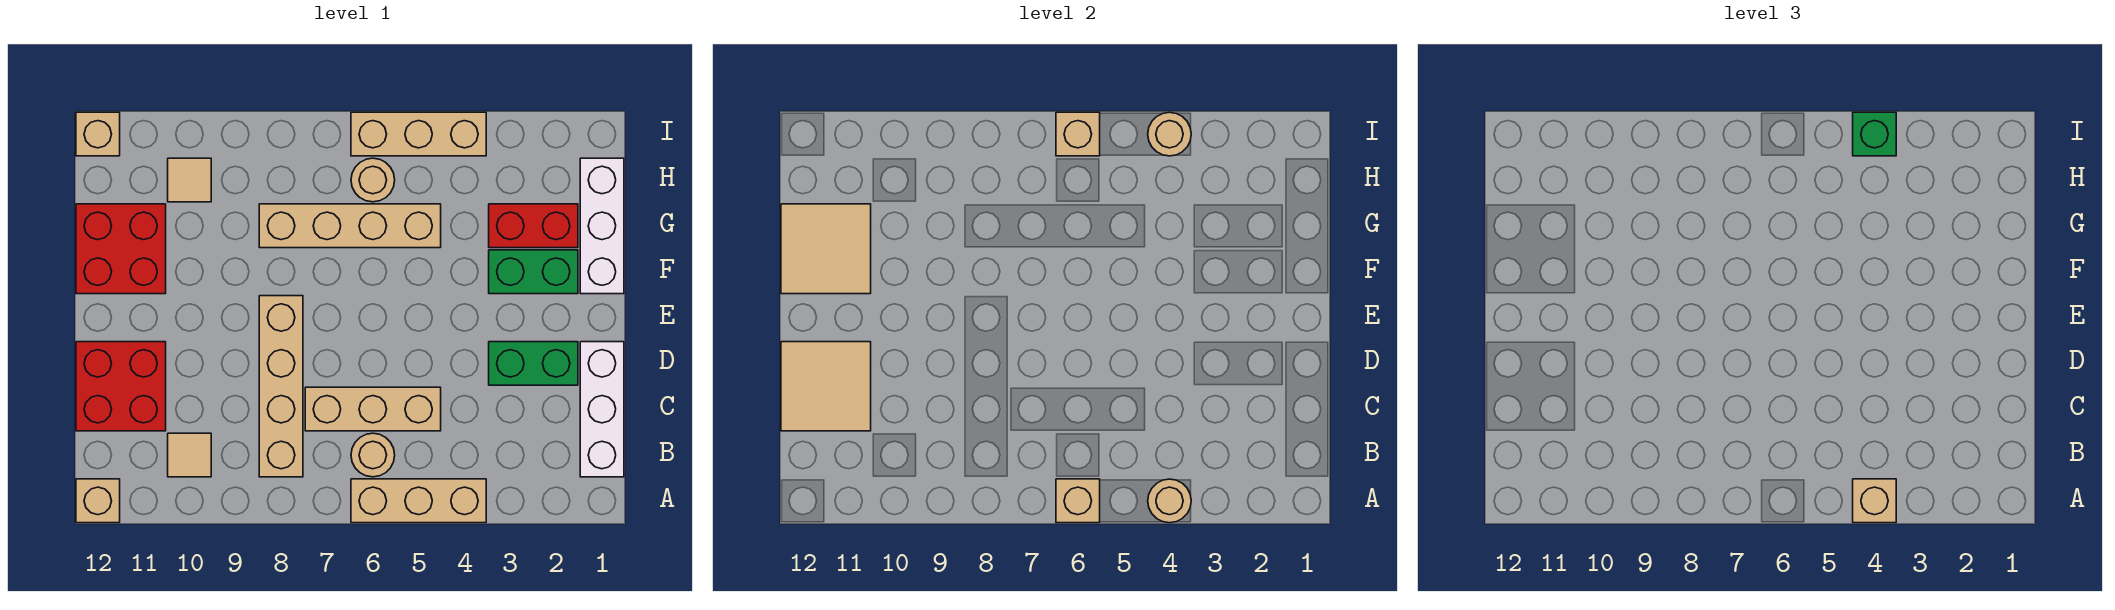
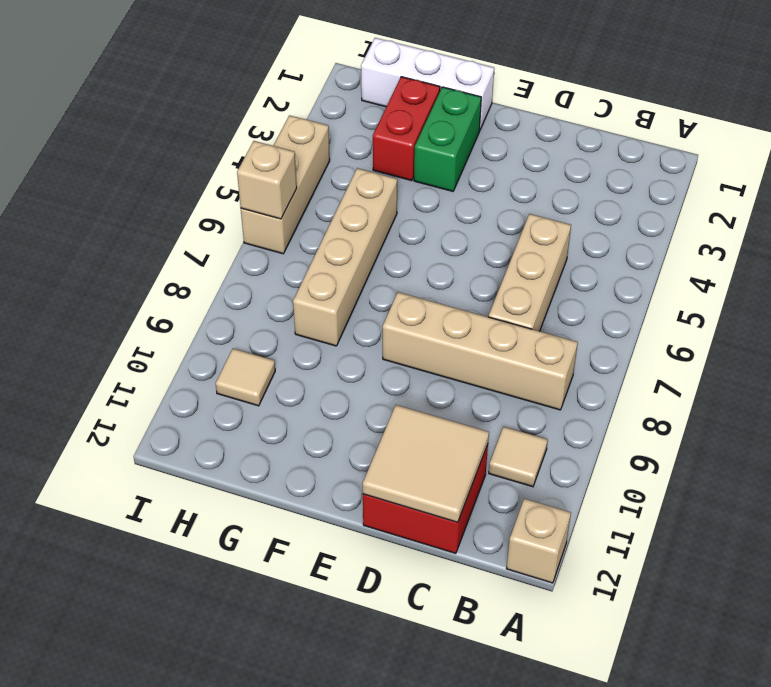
none -> tan 1x3 brick [351,479,486,523]
none -> white 1x3 brick [580,342,624,477]
none -> tan 1x1 round brick [351,433,395,477]

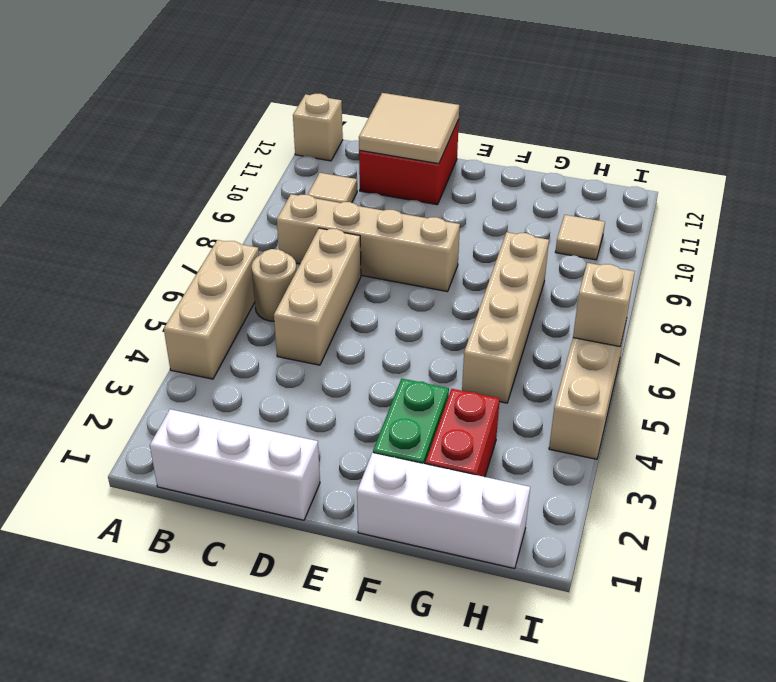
none -> green 1x2 brick [489,342,578,385]
none -> red 2x2 brick [76,204,166,294]
none -> tan 1x1 round brick [351,158,395,202]

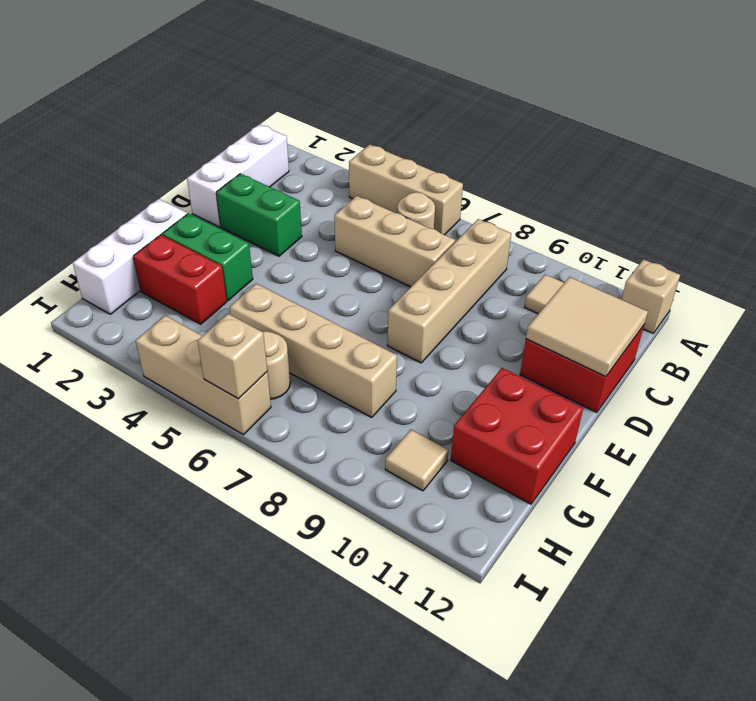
none -> tan 1x1 brick [76,112,120,156]
none -> tan 1x1 round brick [1148,479,1191,523]
none -> tan 1x1 brick [1056,479,1100,523]

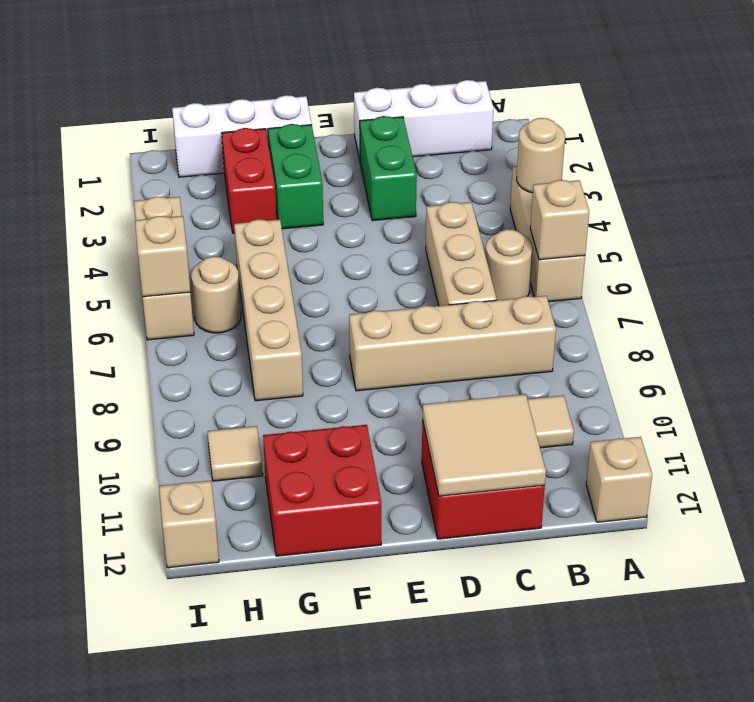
none -> tan 2x2 tile [781,204,871,294]
none -> tan 1x1 round brick [1148,112,1191,156]
none -> tan 1x1 brick [1853,479,1896,523]

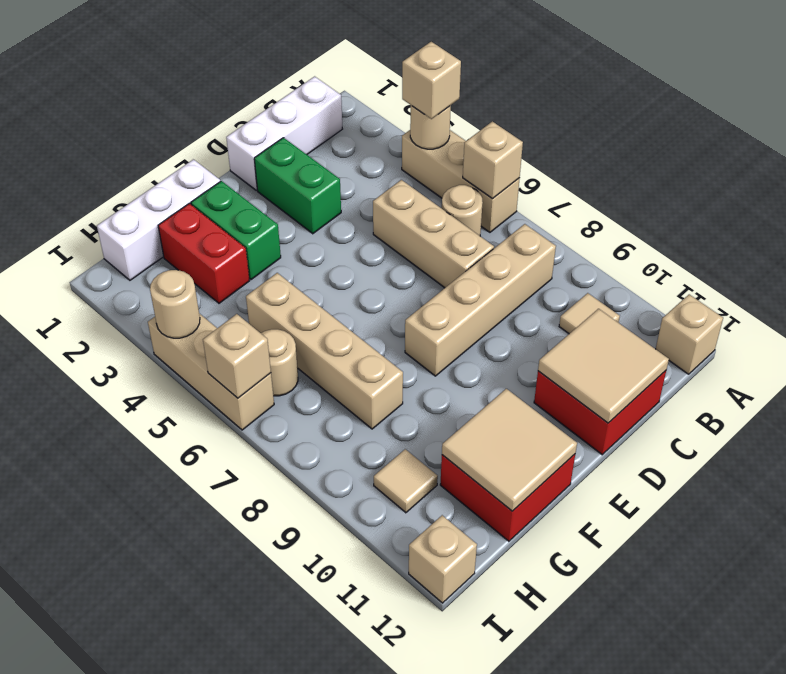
none -> green 1x1 brick [1853,112,1896,156]

